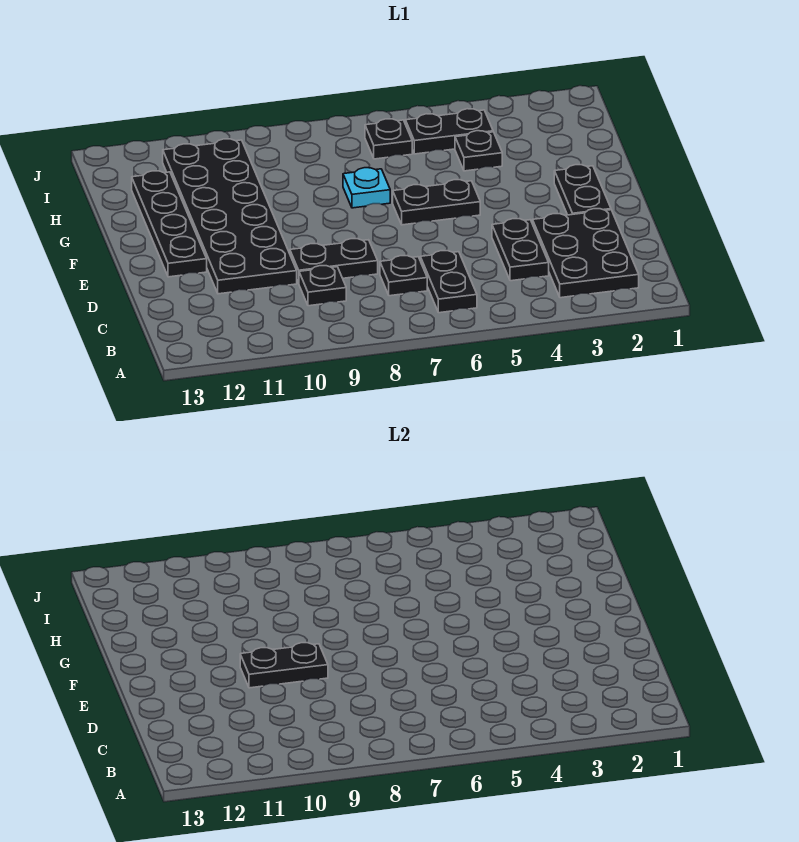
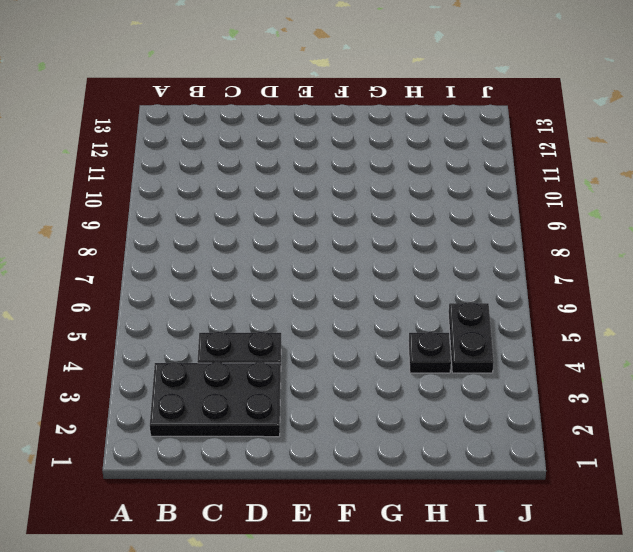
none -> black 1x2 plate [420,251,477,313]
none -> black 1x1 plate [380,255,427,296]
none -> black 1x1 plate [299,266,346,306]

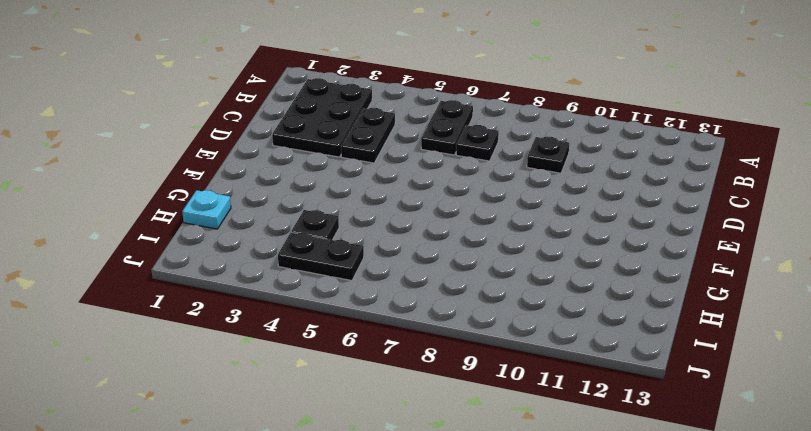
cyan 1x1 plate [182,190,231,229] -> cyan 1x1 plate moved to [343,168,390,208]
none -> black 1x2 plate [290,239,378,283]
none -> black 2x6 plate [163,139,297,294]
none -> black 1x2 plate [554,165,611,215]

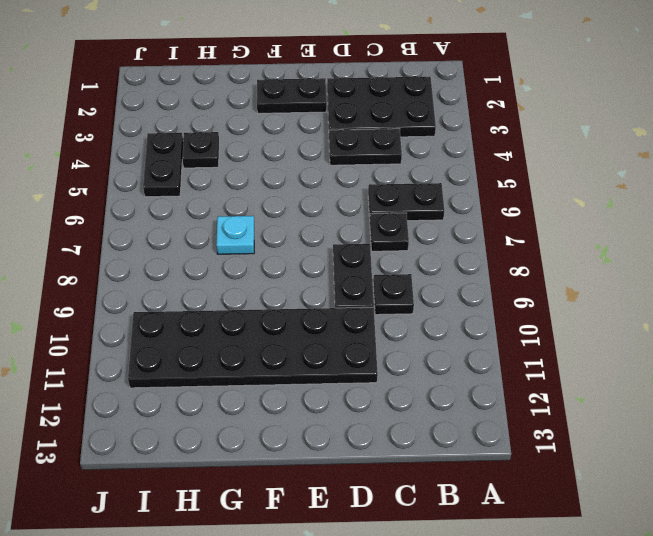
none -> black 1x4 plate [132,171,207,277]
none -> black 1x2 plate [393,180,480,225]
none -> black 1x1 plate [365,119,412,159]

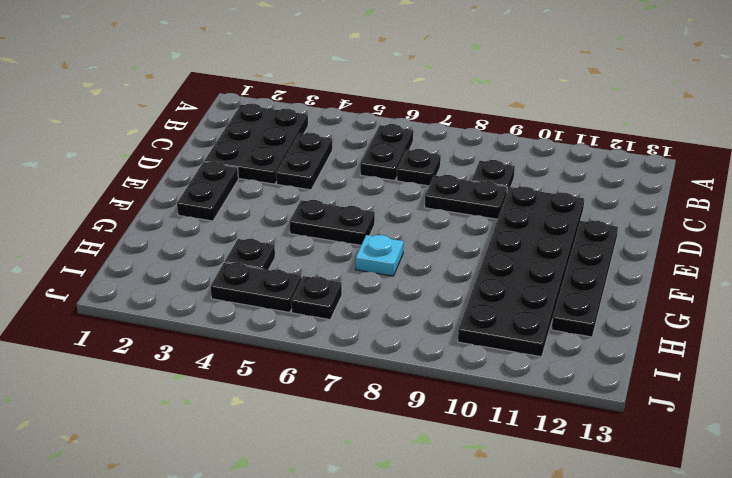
none -> black 1x2 plate [240,643,328,688]

